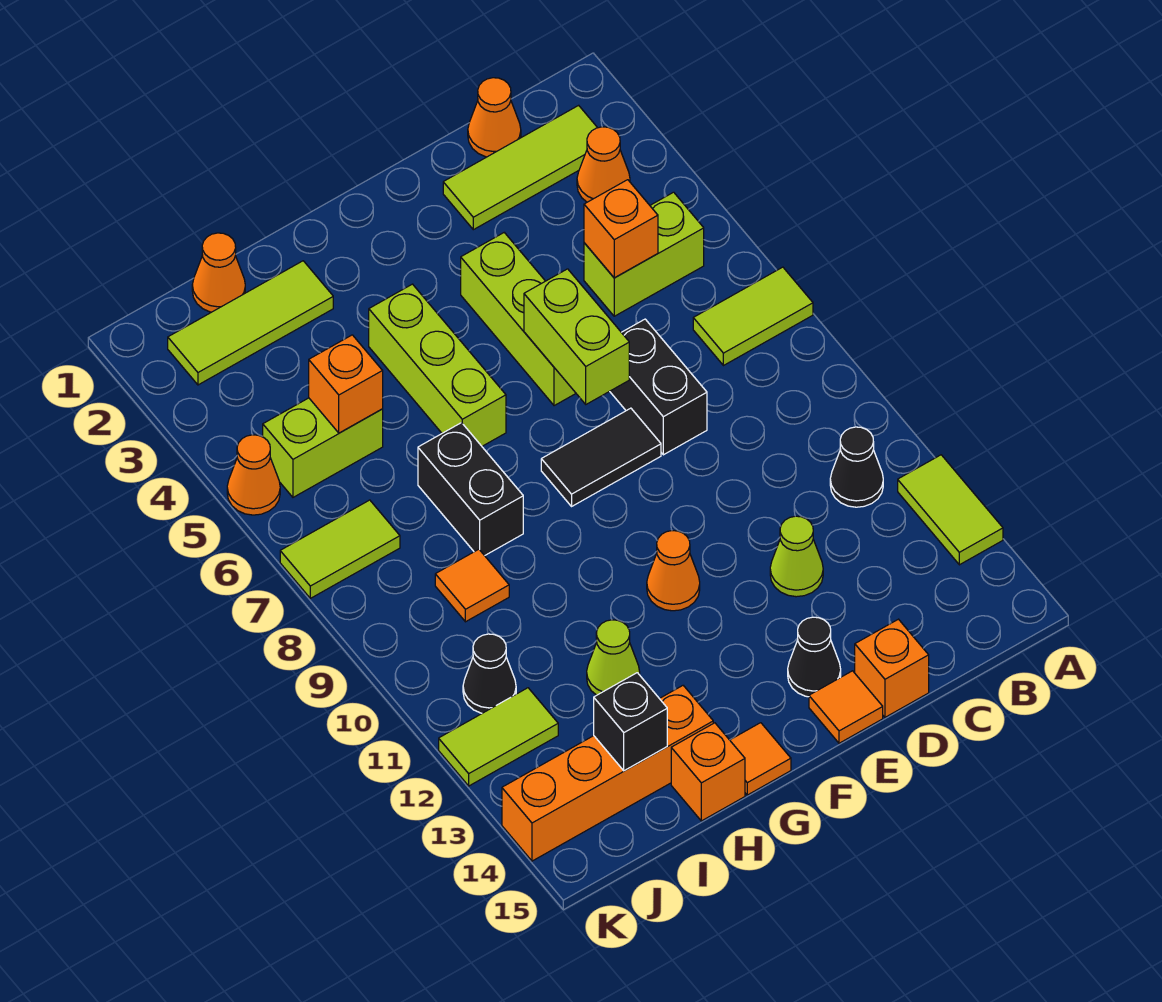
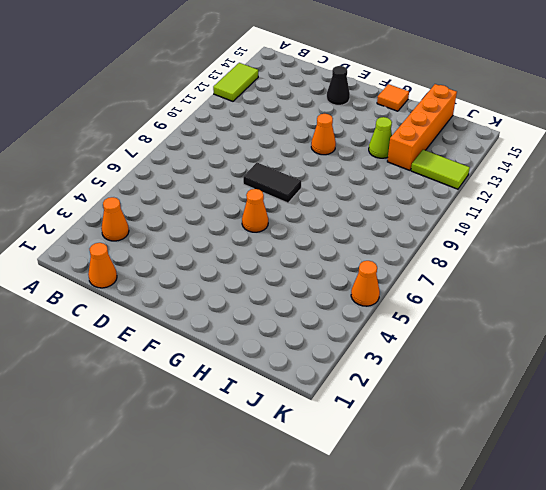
orange 1x1 cone [242,189,268,232] -> orange 1x1 cone moved to [192,233,245,312]
orange 1x4 brick [387,84,457,170] -> orange 1x4 brick turned to [502,686,713,861]
none -> lime 1x2 tile [693,267,813,366]
none -> lime 1x3 tile [443,105,597,230]
none -> lime 1x2 brick [584,192,704,316]
none -> black 1x1 cone [830,427,883,507]

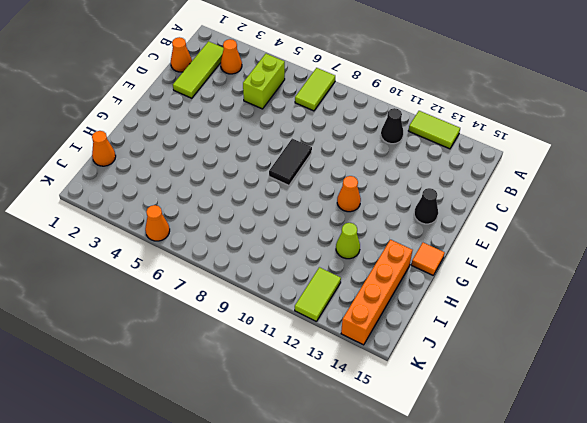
none -> black 1x2 brick [610,319,707,455]
none -> lime 1x1 cone [770,516,823,597]
none -> orange 1x1 brick [855,619,929,717]
none -> lime 1x3 brick [461,233,576,406]

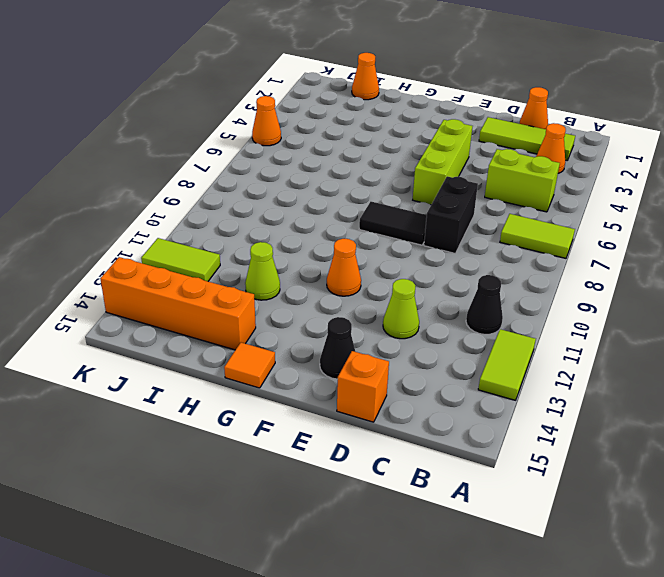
none -> orange 1x1 tile [809,671,883,743]
none -> lime 1x3 brick [369,284,506,446]
none -> lime 1x3 tile [168,261,333,385]
none -> black 1x2 brick [418,423,523,556]

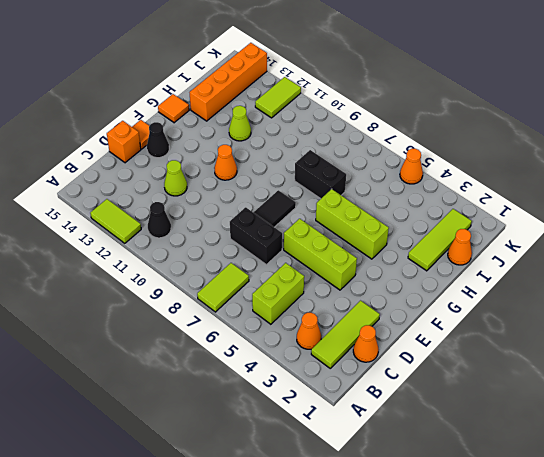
none -> orange 1x1 brick [671,723,745,821]
none -> lime 1x2 brick [263,398,383,497]
none -> orange 1x1 tile [435,549,509,622]
none -> lime 1x2 tile [280,500,400,598]

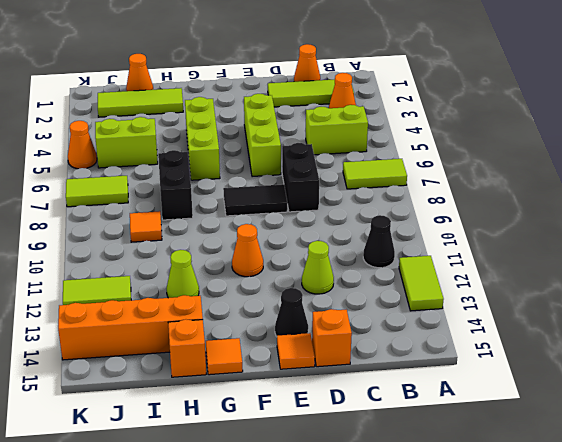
none -> black 1x1 cone [463,634,516,713]
none -> orange 1x1 brick [584,180,658,278]
none -> lime 1x2 brick [524,269,629,404]
none -> orange 1x1 brick [309,335,383,433]

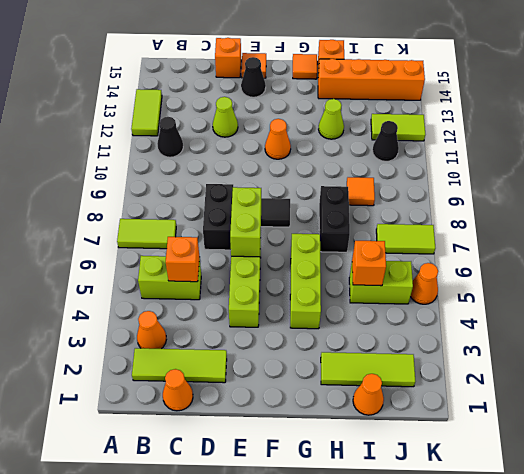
none -> black 1x1 brick [594,673,667,771]

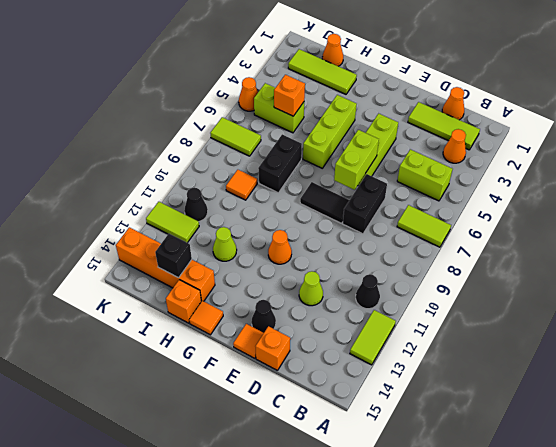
none -> orange 1x1 brick [584,180,658,278]

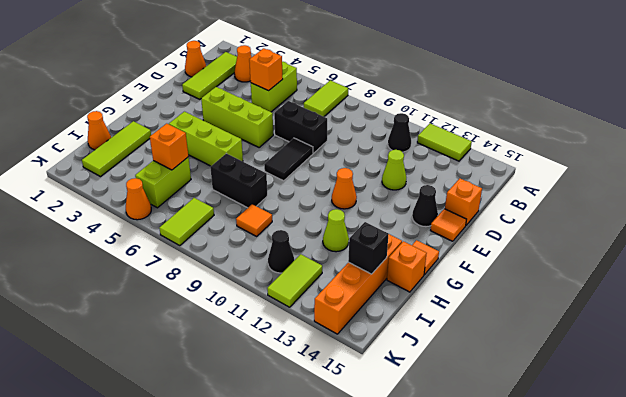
none -> lime 1x2 brick [524,269,629,404]

